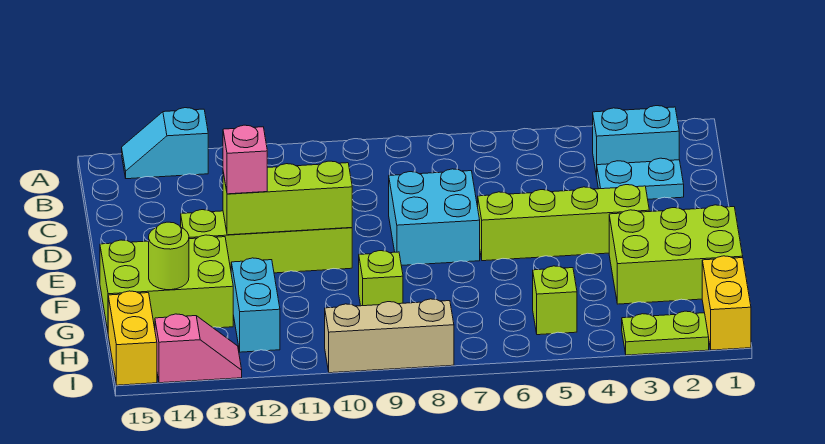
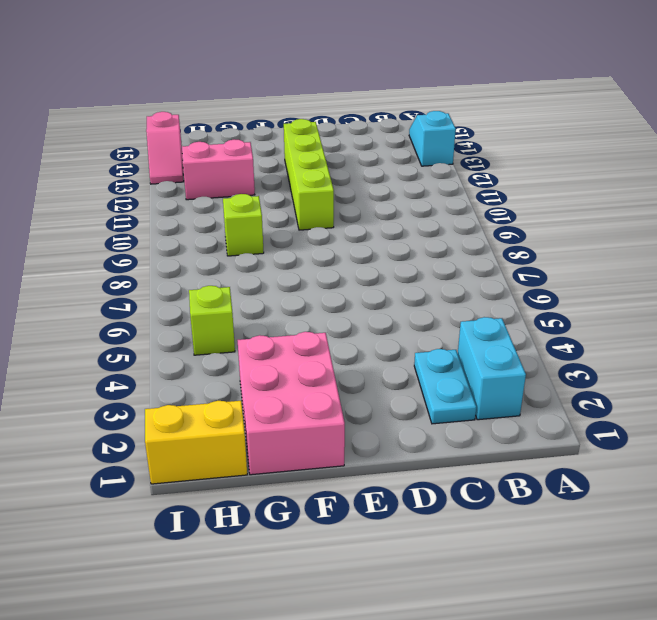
pink 2x3 brick [238,332,345,475] -> lime 2x3 brick [609,205,743,304]
pink 1x2 brick [182,139,255,200] -> cyan 1x2 brick [231,258,280,352]
none -> cyan 2x2 brick [389,169,480,265]
none -> lime 1x4 brick [478,185,649,261]
none -> lime 2x3 brick [100,235,233,331]

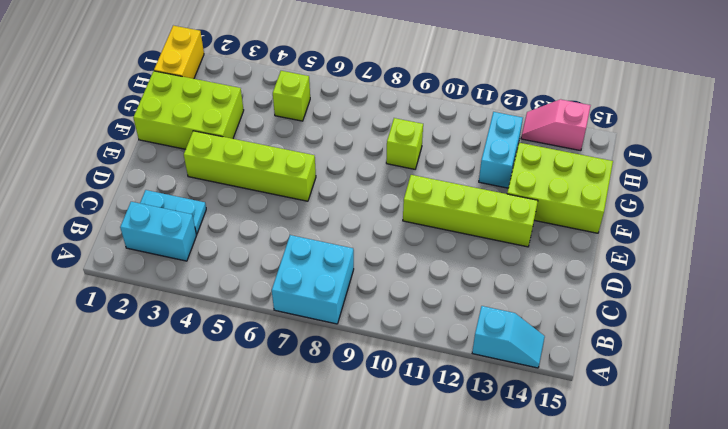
cyan 2x2 brick [272,235,354,324] -> cyan 2x2 brick moved to [389,169,480,265]
none -> yellow 1x2 brick [108,291,157,385]
none -> lime 1x2 plate [622,311,709,355]
none -> tan 1x3 brick [325,299,454,373]

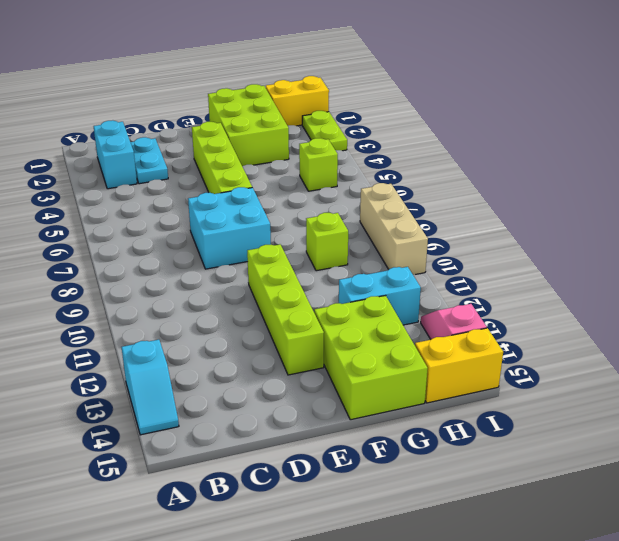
none -> lime 1x3 brick [223,161,352,235]
none -> lime 1x1 round brick [149,222,189,290]
none -> pink 1x1 brick [223,125,267,194]

